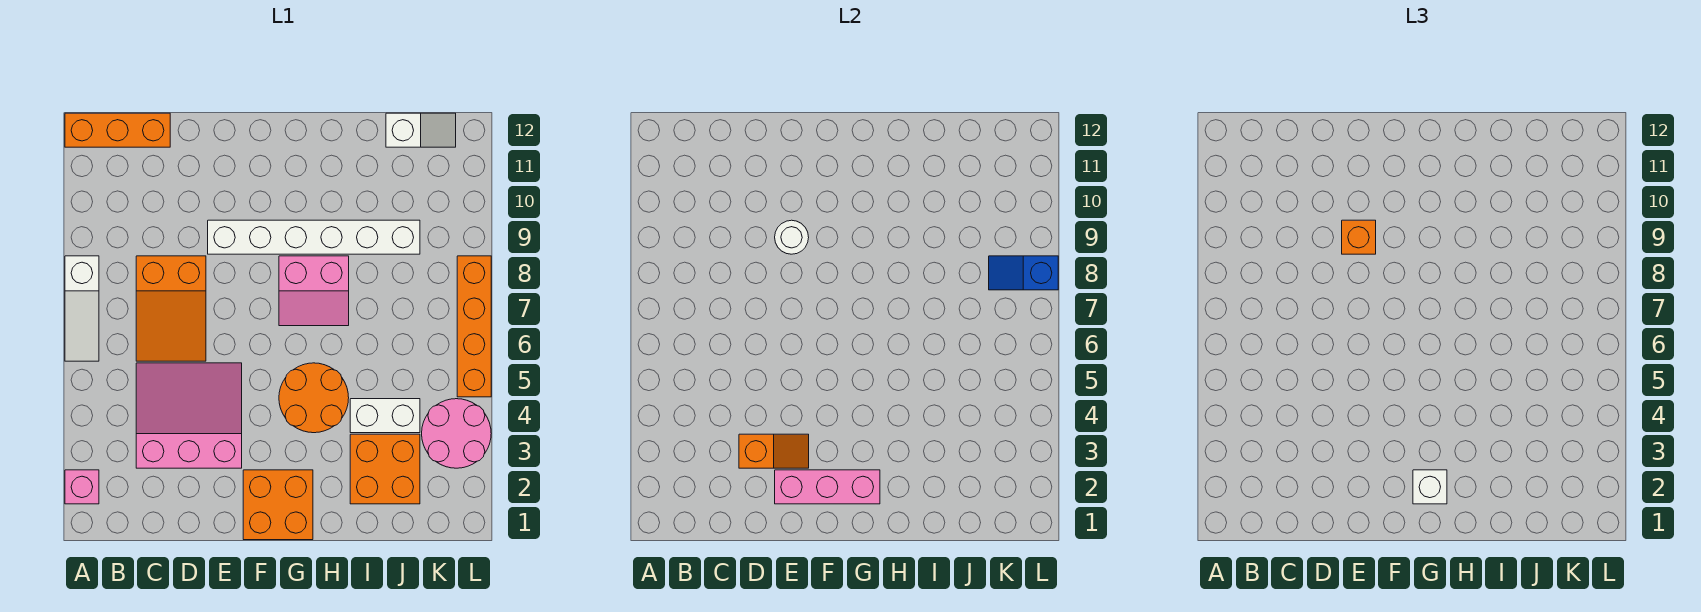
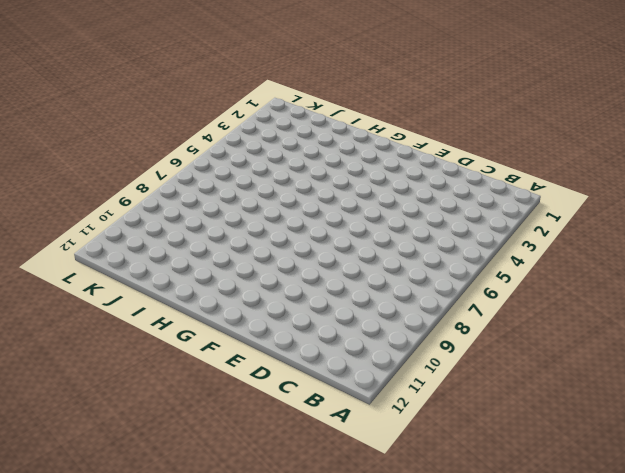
none -> pink 1x1 brick [65,470,99,504]
none -> white 1x3 slope [65,256,99,361]
none -> orange 1x3 brick [65,113,170,147]

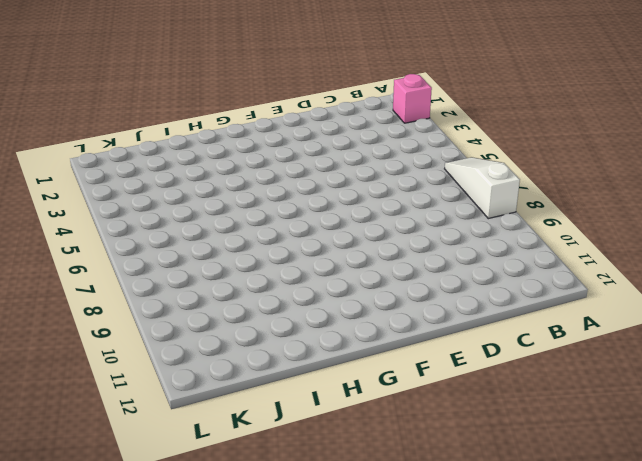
none -> orange 1x3 brick [65,113,170,147]
none -> pink 3x3 slope [136,363,242,468]
none -> orange 2x3 slope [136,256,206,361]

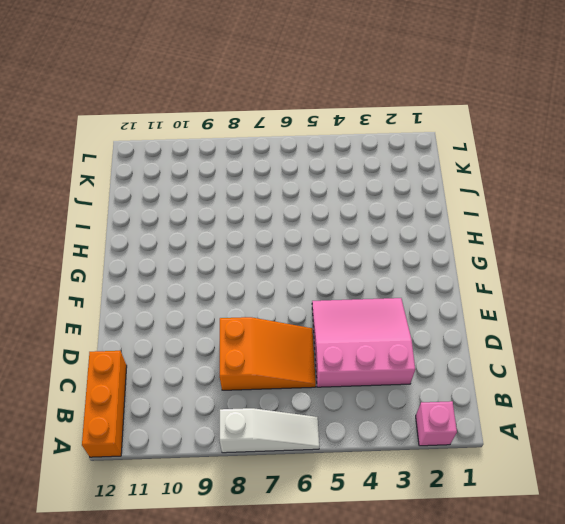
pink 3x3 slope [312,298,415,387] -> pink 3x3 slope turned to [136,363,242,468]
none -> white 1x6 brick [208,220,420,254]
none -> orange 2x2 brick [243,470,313,540]
none -> orange 2x2 round brick [279,363,349,433]

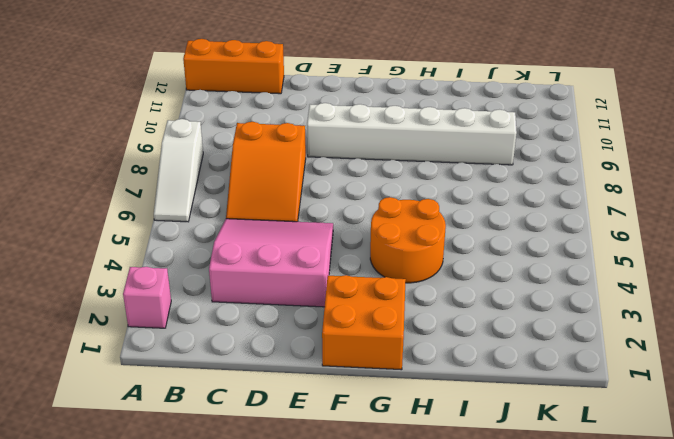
none -> pink 2x2 slope [279,256,349,326]
none -> orange 2x2 brick [350,434,420,504]
none -> white 1x2 brick [350,399,420,433]

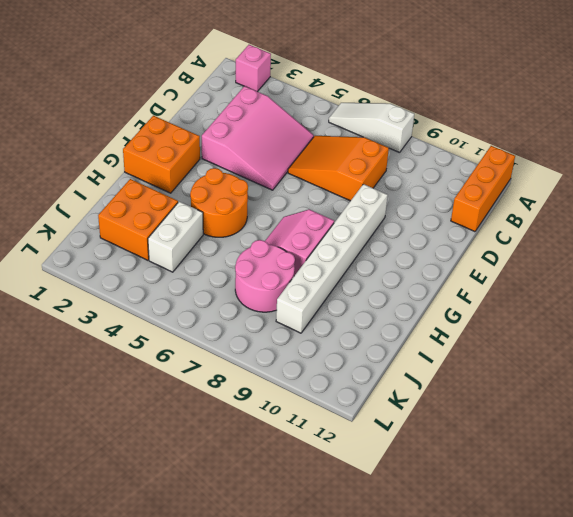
pink 2x2 round brick [235,240,295,312] -> pink 2x2 round brick moved to [422,399,491,468]
none -> white 1x2 slope [386,113,456,147]
none -> orange 1x4 brick [457,256,491,397]
none -> orange 1x2 slope [739,434,809,468]

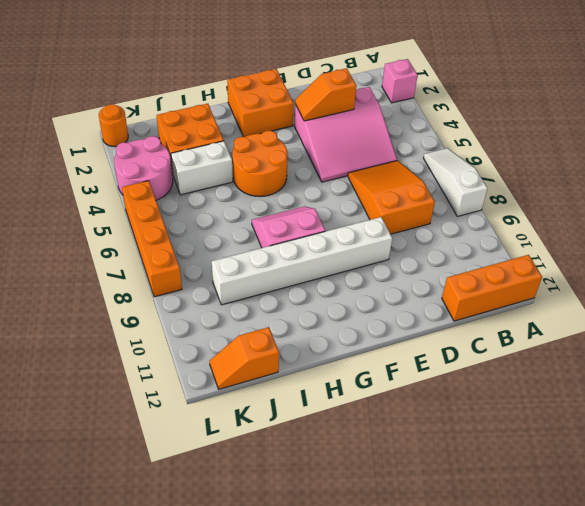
orange 1x2 slope [210,327,279,389] -> white 1x2 slope [386,113,456,147]
orange 1x1 round brick [99,104,128,147] -> none
none -> pink 1x3 brick [775,470,880,504]
none -> white 1x1 round brick [775,220,809,254]
none -> blue 1x2 slope [989,256,1058,290]

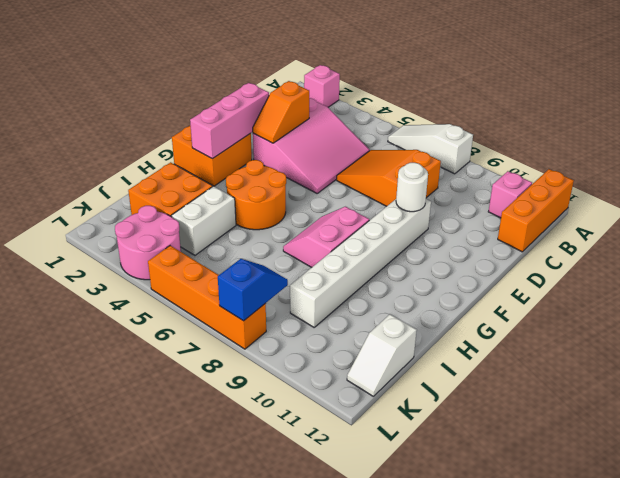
pink 1x1 brick [488,171,532,218] -> none
none -> orange 1x1 brick [1342,220,1376,254]
none -> white 1x1 brick [1413,470,1447,504]

